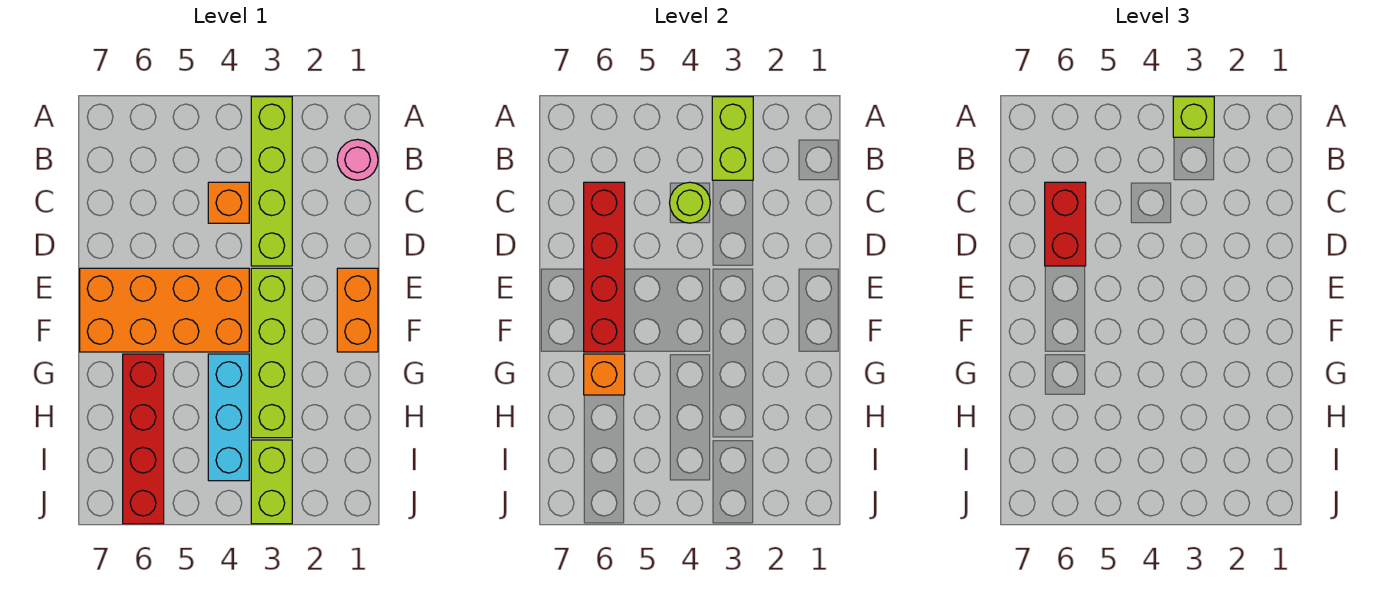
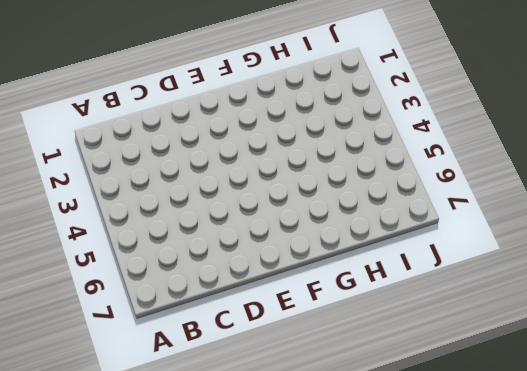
none -> lime 1x4 brick [251,97,292,266]
none -> pink 1x1 round brick [337,139,378,180]
none -> orange 1x1 brick [208,182,249,223]

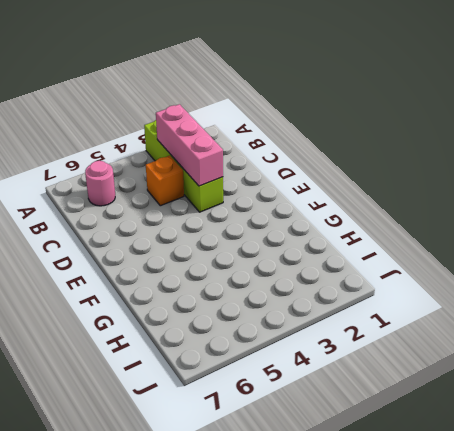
pink 1x3 brick [156,104,223,186] -> lime 1x2 brick [712,97,753,180]
pink 1x1 round brick [85,161,115,206] -> pink 1x1 round brick moved to [337,139,378,180]
none -> orange 1x2 brick [337,268,378,352]
none -> lime 1x4 brick [251,268,292,438]
none -> orange 2x4 brick [80,268,249,352]

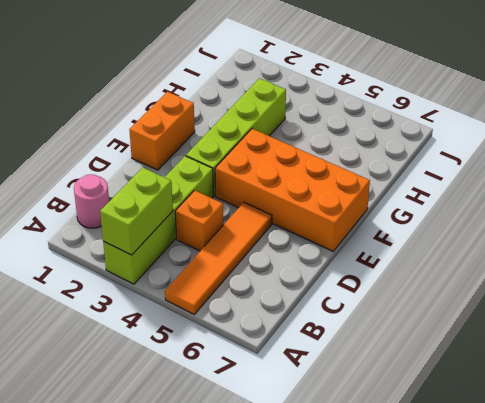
orange 1x4 tile [165,203,272,314] -> none
none -> cyan 1x3 brick [208,354,249,481]
none -> red 1x4 brick [123,354,164,524]
none -> lime 1x2 brick [251,440,292,524]

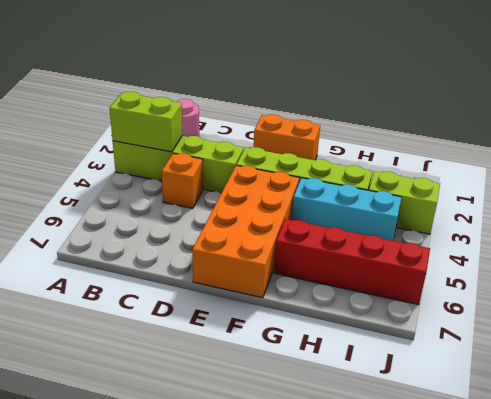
none -> lime 1x1 round brick [670,182,710,223]
none -> red 1x4 brick [584,182,625,352]
none -> orange 1x1 brick [584,354,625,395]

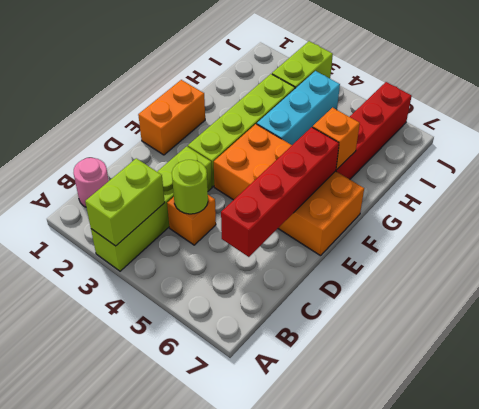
none -> lime 1x1 brick [1173,97,1214,137]
none -> red 1x2 brick [1045,182,1086,266]

